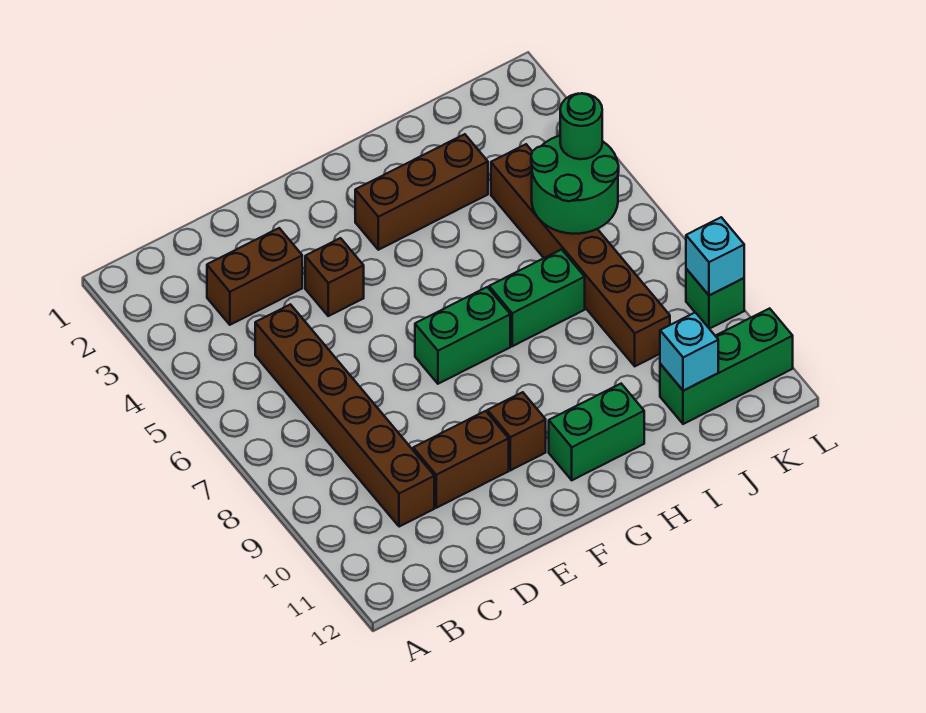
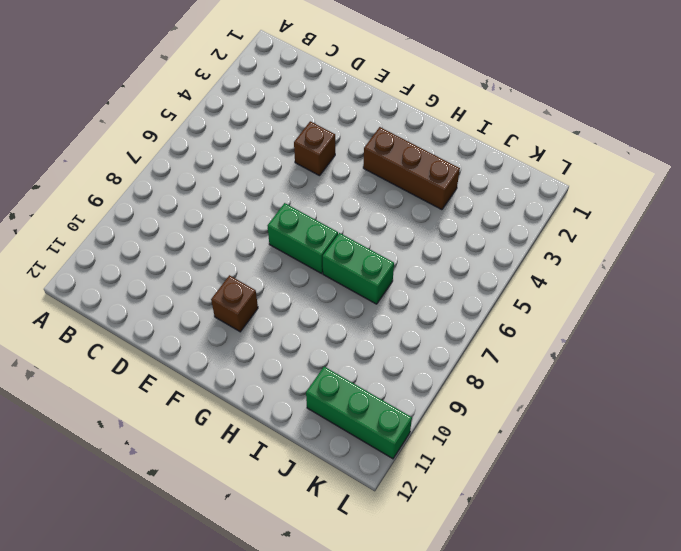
none -> brown 1x2 brick [207,228,302,325]
none -> brown 1x6 brick [255,304,434,527]
none -> brown 1x2 brick [413,411,509,508]

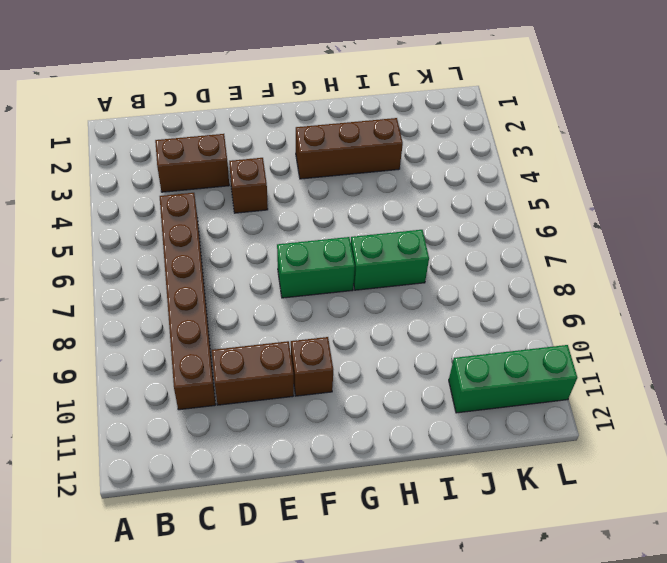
none -> green 1x2 brick [549,384,644,480]
none -> brown 1x6 brick [491,144,670,366]
none -> green 1x1 brick [686,269,744,329]

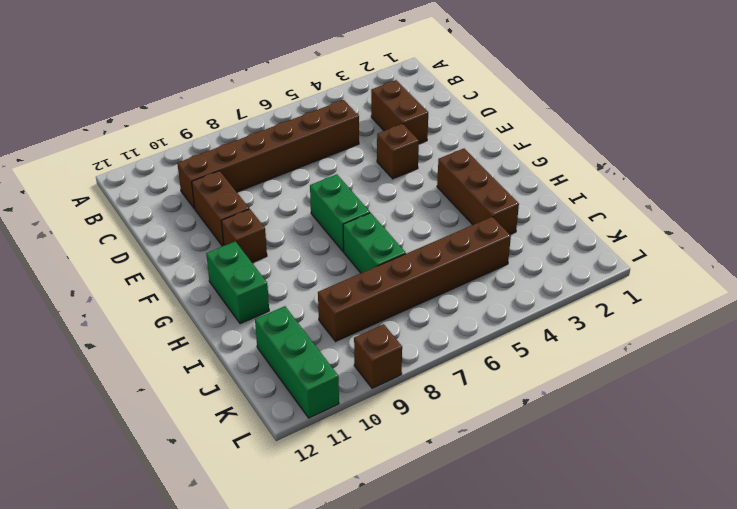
brown 1x1 brick [354,324,402,388] -> green 1x1 brick [686,269,744,329]
none -> green 2x2 round brick [531,136,619,234]
none -> cyan 1x1 brick [660,312,718,391]
none -> cyan 1x1 brick [686,217,744,295]

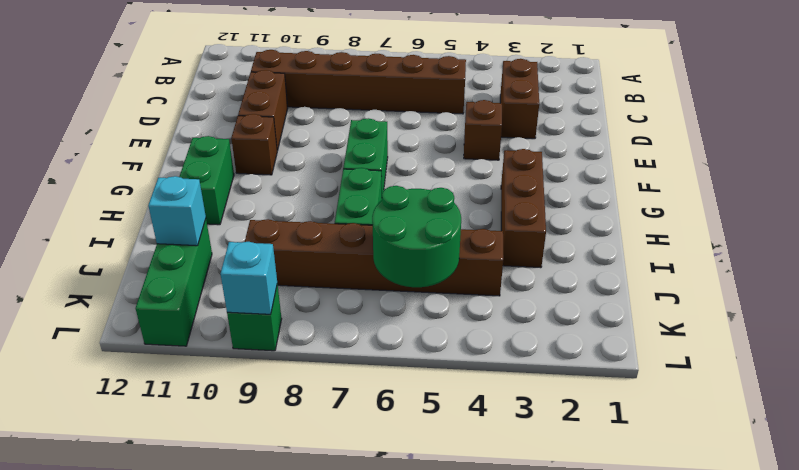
none -> green 1x1 round brick [560,93,602,159]

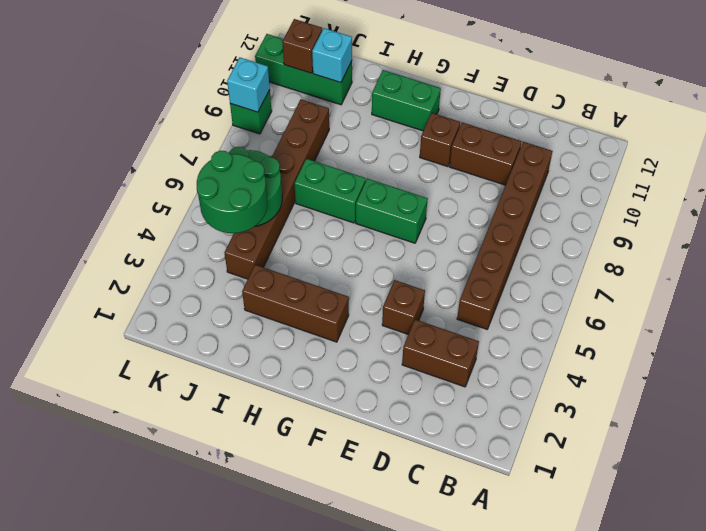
green 2x2 round brick [197,151,267,233] -> green 1x1 round brick [560,93,602,159]
brown 1x1 brick [282,19,322,73] -> none

